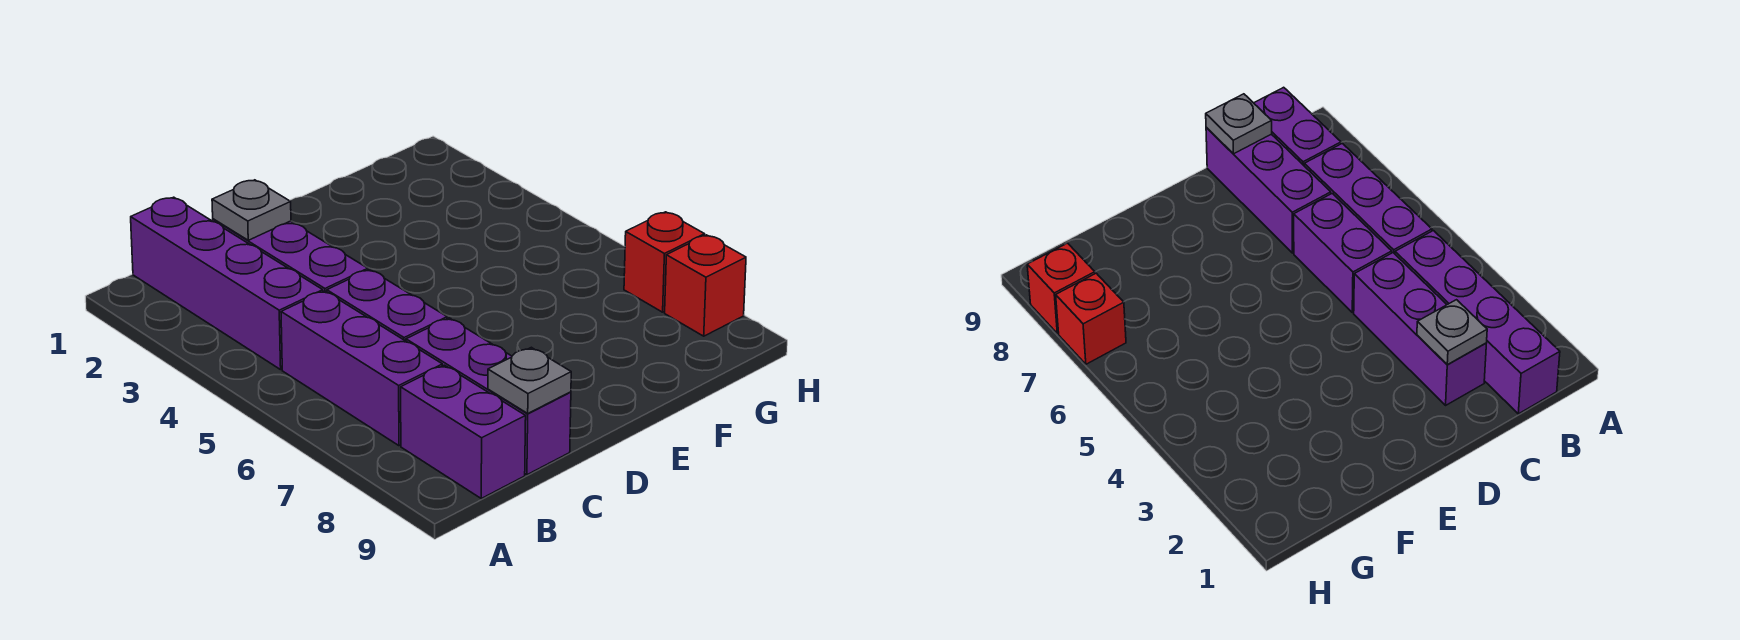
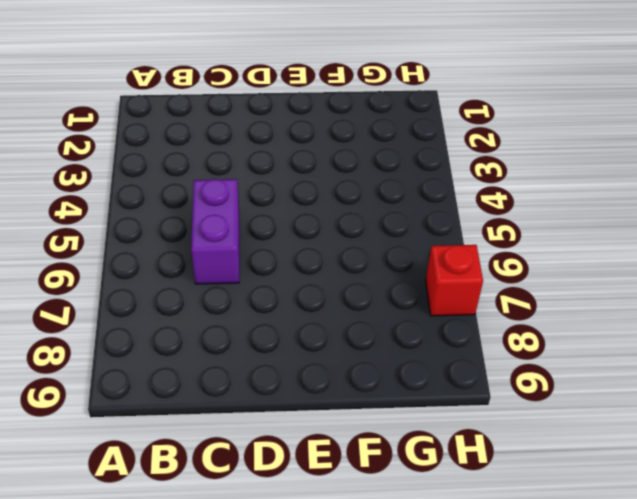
none -> purple 1x4 brick [131,197,323,370]
none -> purple 1x3 brick [281,291,442,446]

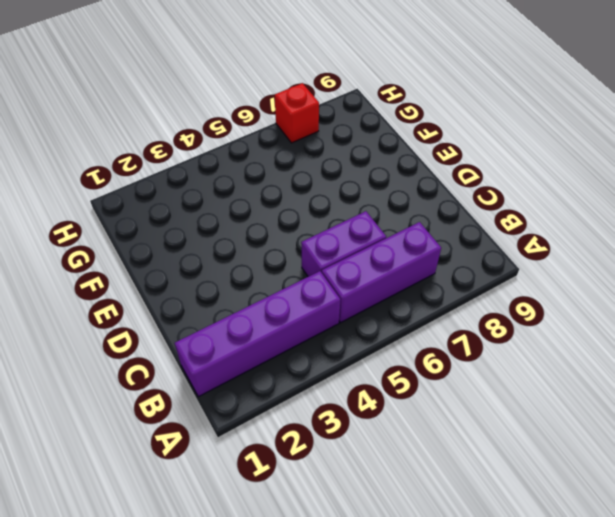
none -> purple 1x2 brick [401,365,526,498]
none -> purple 1x3 brick [213,219,368,292]

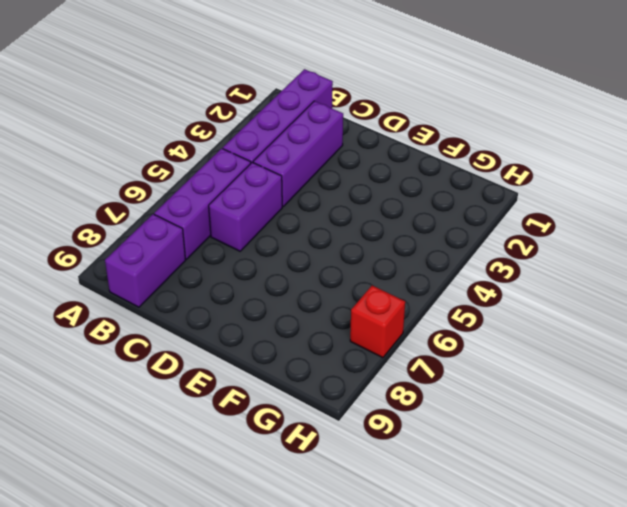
none -> purple 1x3 brick [406,318,571,475]
none -> red 1x1 brick [665,235,746,336]

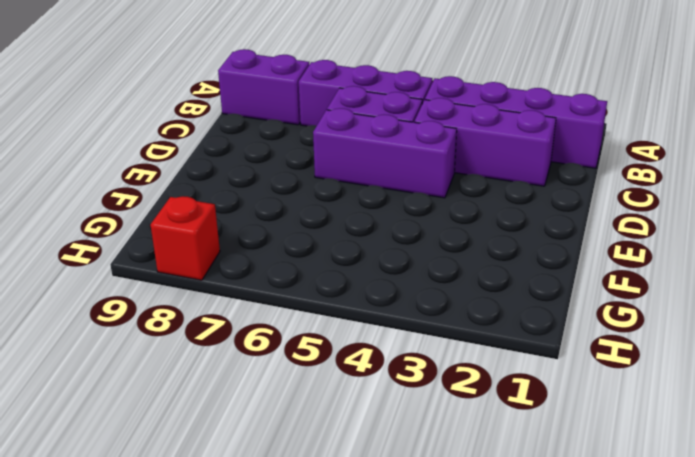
purple 1x3 brick [313,108,457,198] -> purple 1x3 brick moved to [406,318,571,475]
none -> red 1x1 brick [624,212,705,312]
none -> grey 1x1 plate [212,180,291,240]

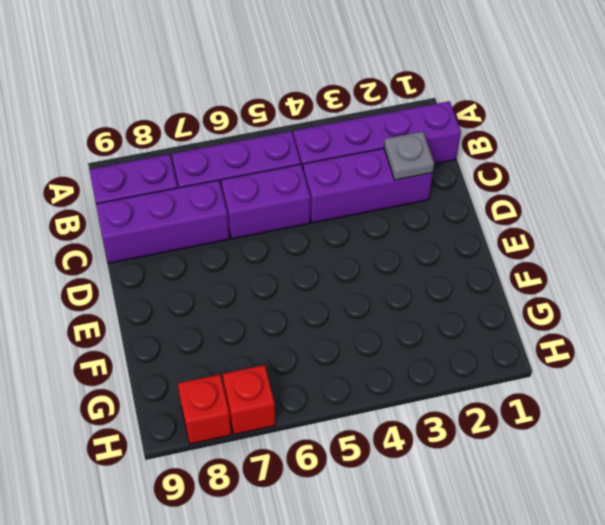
none -> grey 1x1 plate [488,347,571,413]

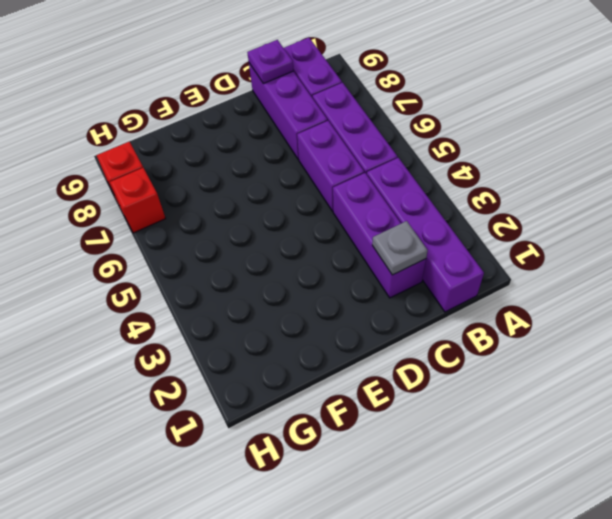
purple 1x1 plate [247,40,294,84] -> grey 1x1 plate [488,347,571,413]

